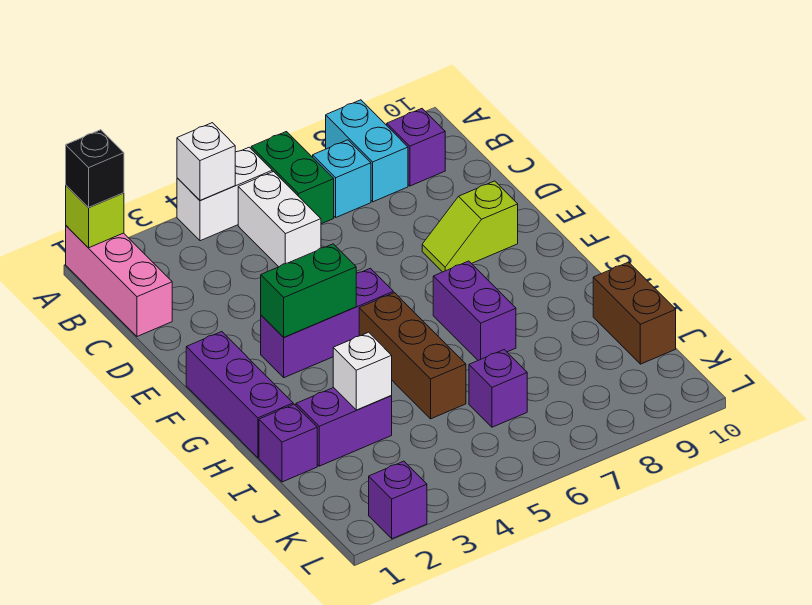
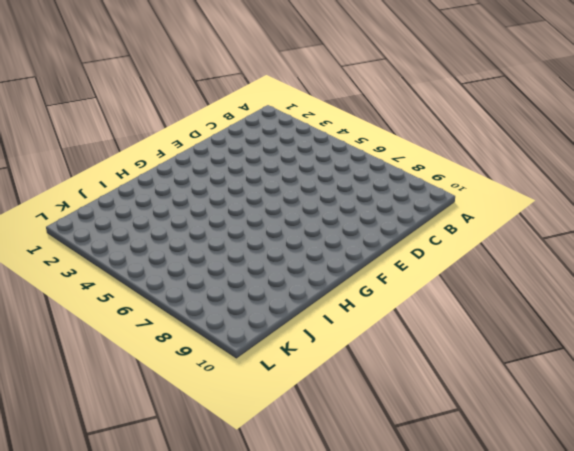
none -> pink 1x3 brick [66,226,172,336]
none -> white 1x2 brick [177,147,272,241]
none -> green 1x2 brick [251,132,334,224]

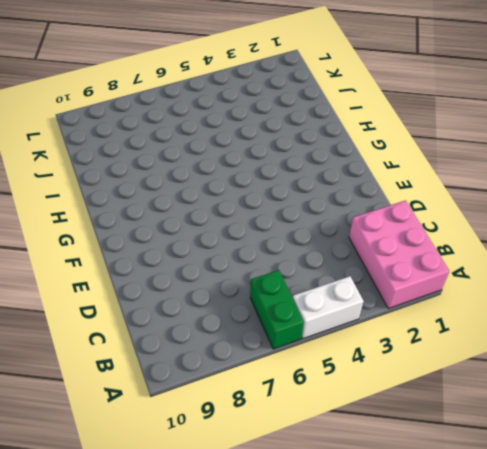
pink 2x3 brick [349,200,449,309] -> pink 1x3 brick [66,226,172,336]
none -> cyan 1x2 brick [326,100,408,202]
none -> white 1x2 brick [238,172,321,267]
none -> cyan 1x1 brick [313,140,371,217]

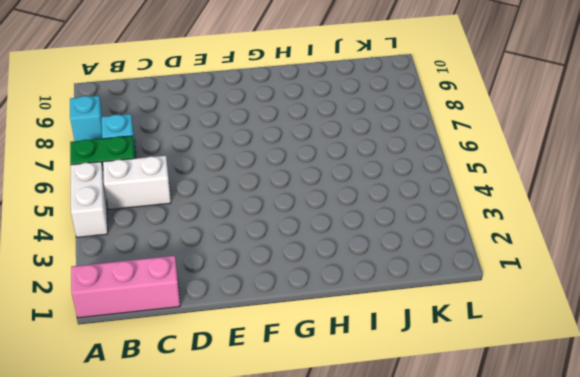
cyan 1x1 brick [70,96,103,141] -> cyan 1x2 brick [326,100,408,202]
none -> purple 1x1 brick [387,109,445,186]
none -> lime 1x2 slope [422,181,518,272]
none -> purple 1x3 brick [186,332,293,458]

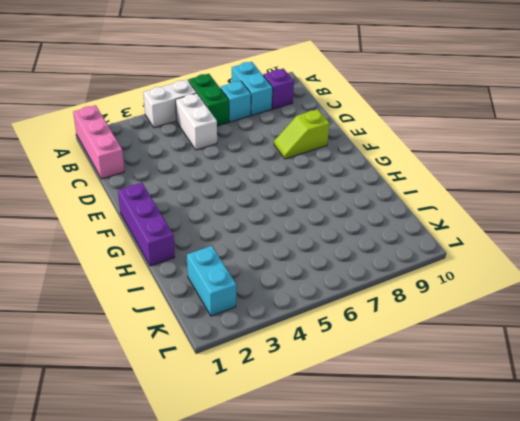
cyan 1x2 brick [187,246,236,316] -> none
none -> purple 1x3 brick [261,268,393,378]
none -> brown 1x3 brick [359,293,466,419]
none -> purple 1x2 brick [433,261,516,360]

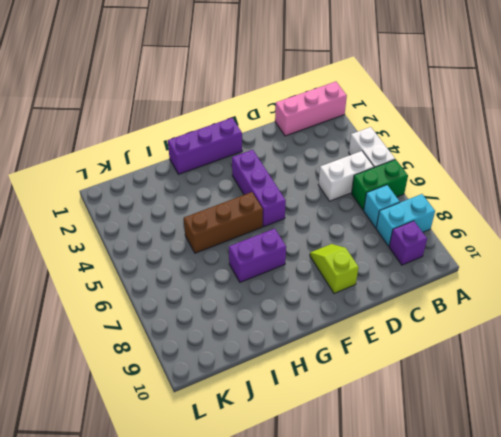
none -> purple 1x1 brick [259,404,317,482]
none -> purple 1x2 brick [296,388,392,466]
none -> brown 1x2 brick [593,262,676,364]

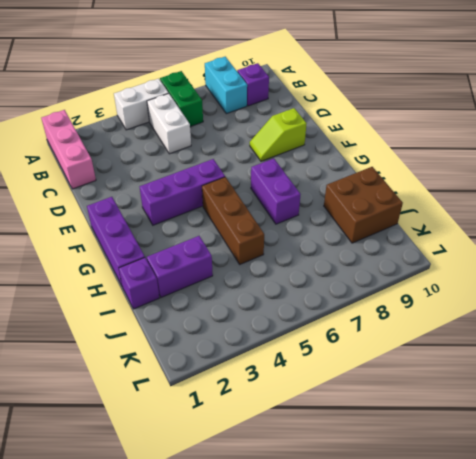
brown 2x2 brick [324,167,403,243] -> brown 1x2 brick [593,262,676,364]
none -> cyan 1x1 brick [313,140,371,217]
none -> purple 1x1 brick [469,350,527,427]
none -> purple 1x1 brick [369,461,427,539]

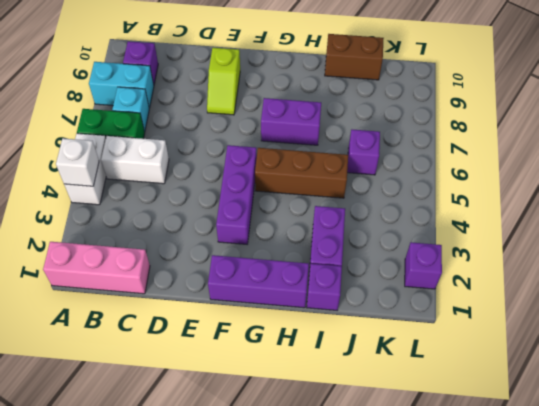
none -> lime 1x1 brick [66,186,124,248]
none -> green 1x2 brick [261,244,356,337]
none -> white 1x1 brick [333,332,392,410]

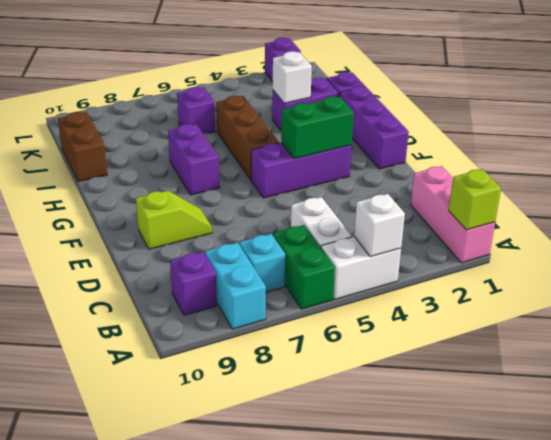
none -> black 1x1 brick [66,130,124,208]

